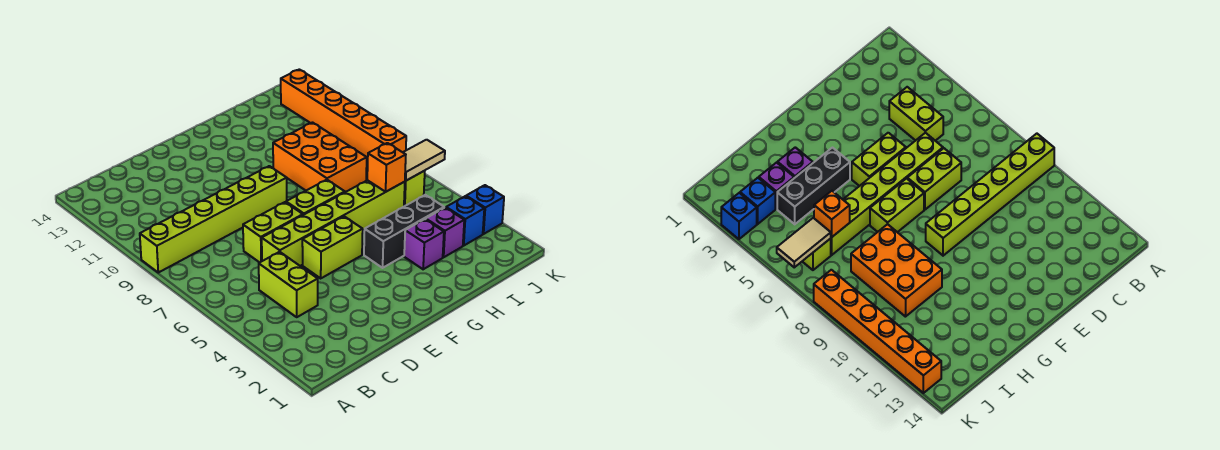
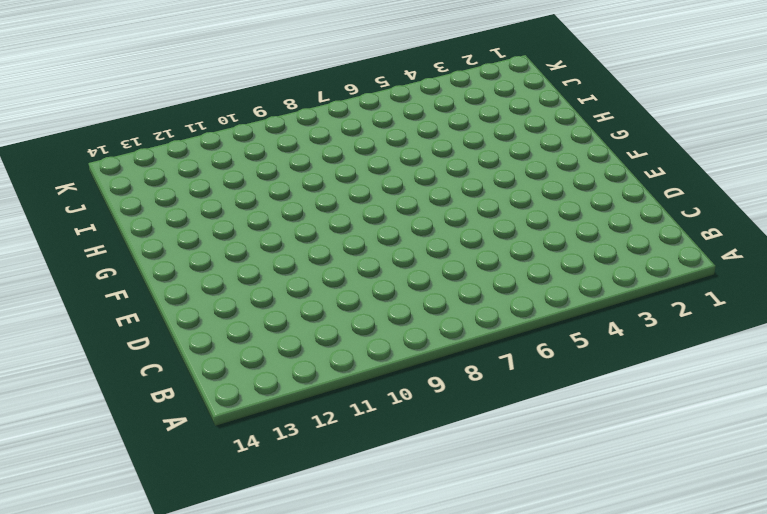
none -> lime 1x6 brick [140,166,287,273]
none -> lime 1x2 brick [259,252,318,317]
none -> lime 1x6 brick [262,180,405,266]

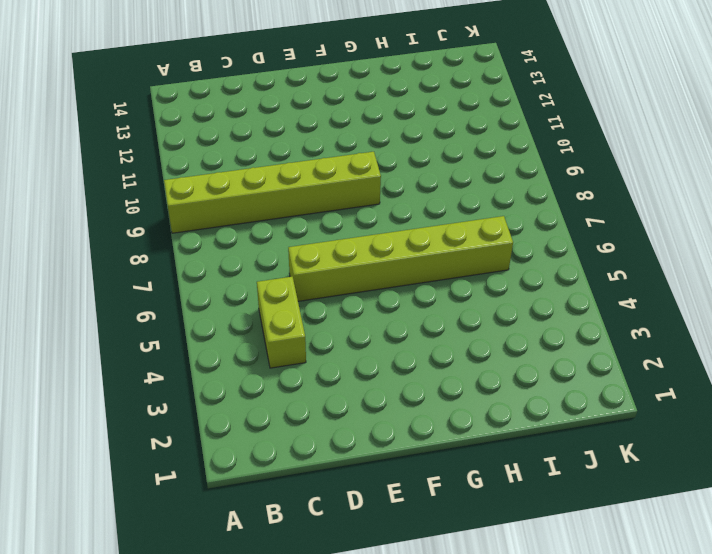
none -> lime 1x2 brick [243,202,303,263]
none -> lime 1x2 brick [302,216,363,278]
none -> lime 1x2 brick [286,180,345,215]

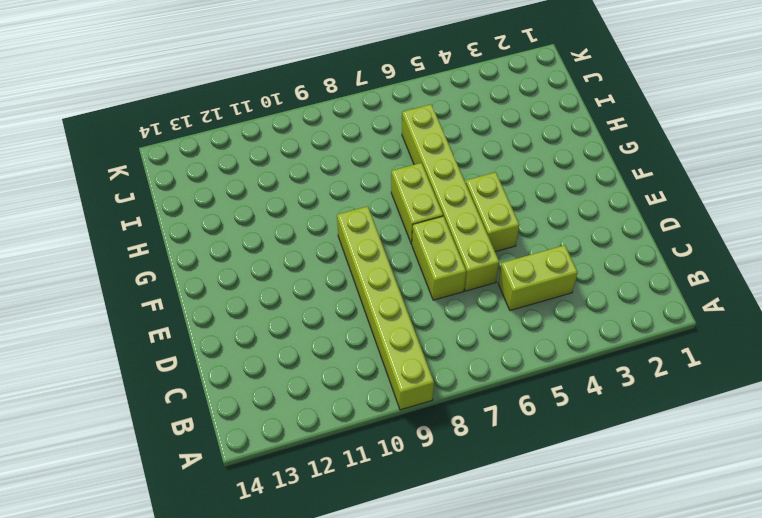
none -> black 1x3 brick [364,195,444,268]
none -> purple 1x1 brick [404,219,444,269]
none -> orange 2x3 brick [273,123,367,192]

